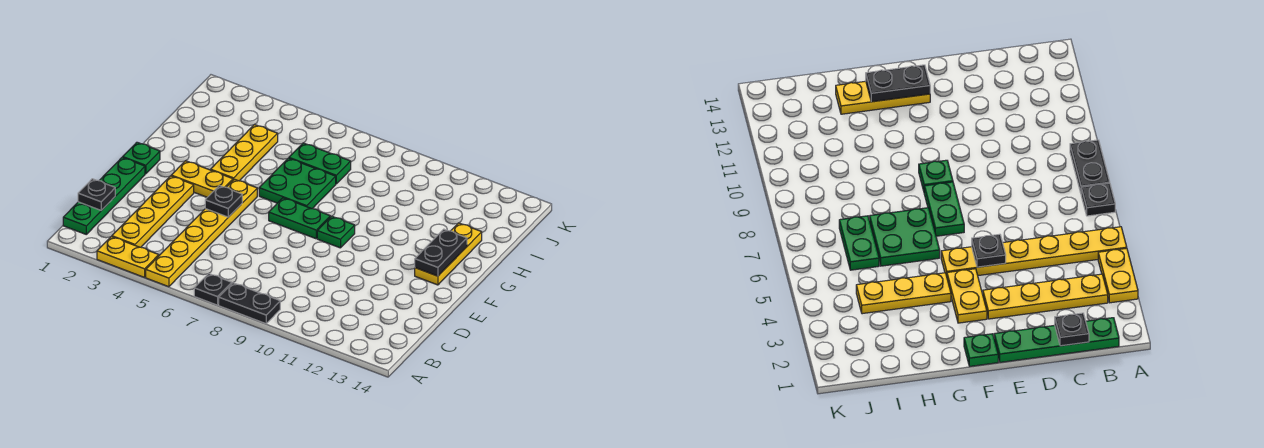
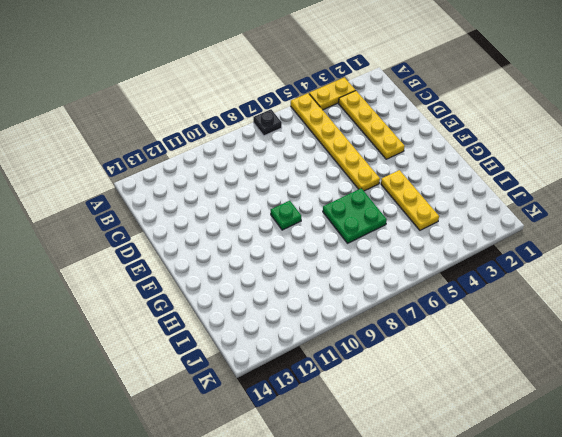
none -> black 1x2 plate [219,283,280,324]
none -> green 1x4 plate [63,157,145,234]
none -> green 1x1 plate [123,142,160,174]

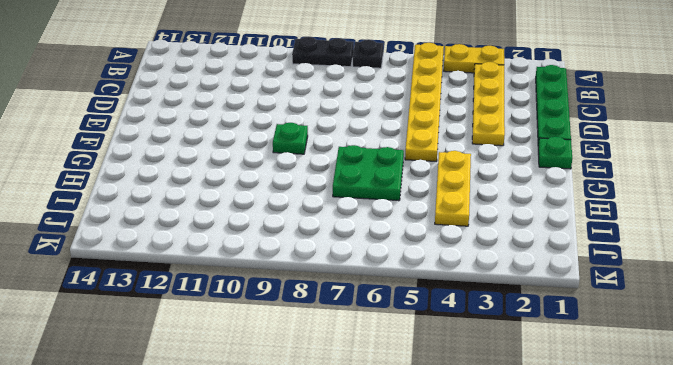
none -> yellow 1x2 plate [171,161,233,197]
none -> green 1x2 plate [269,198,330,239]
none -> yellow 1x3 plate [415,223,482,285]

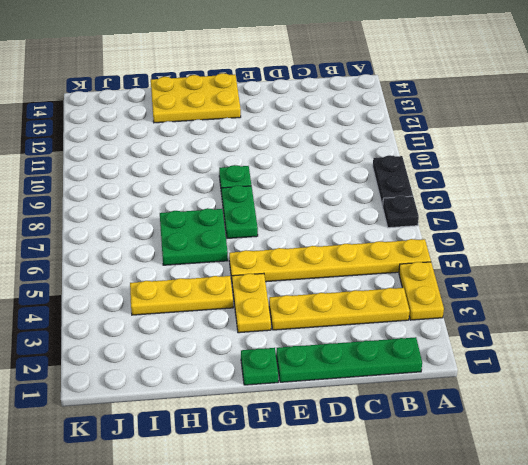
yellow 2x3 plate [151,73,241,123] -> yellow 1x3 plate [415,223,482,285]
none -> green 1x2 plate [289,143,351,184]
none -> black 1x1 plate [78,179,115,210]
none -> black 1x1 plate [205,185,242,217]

